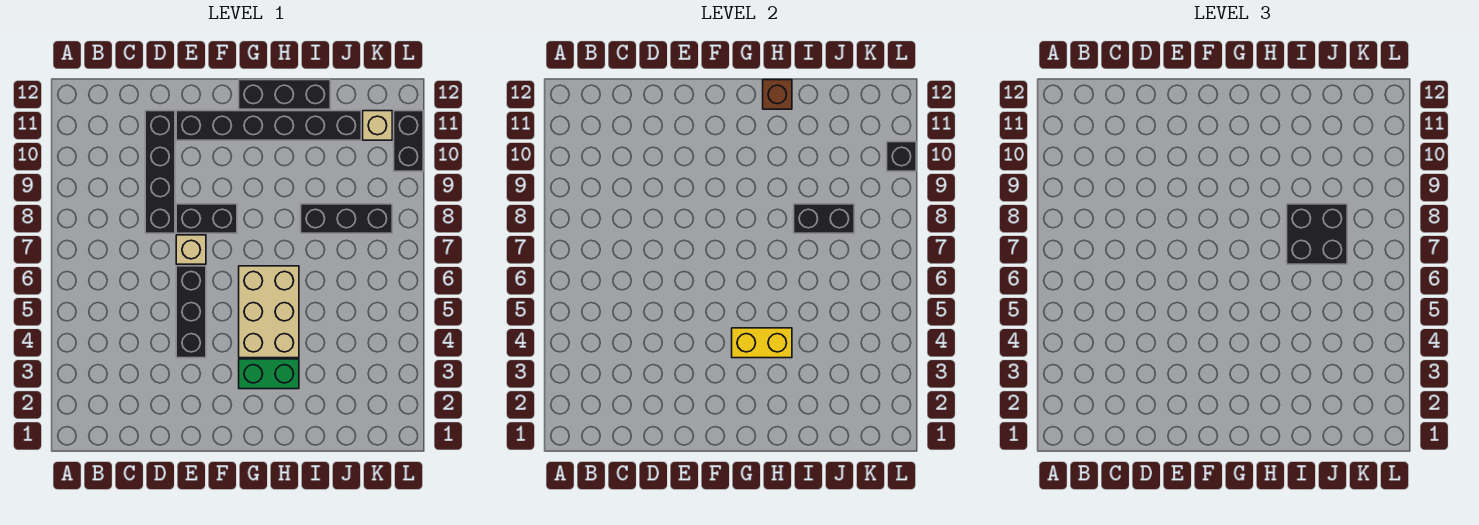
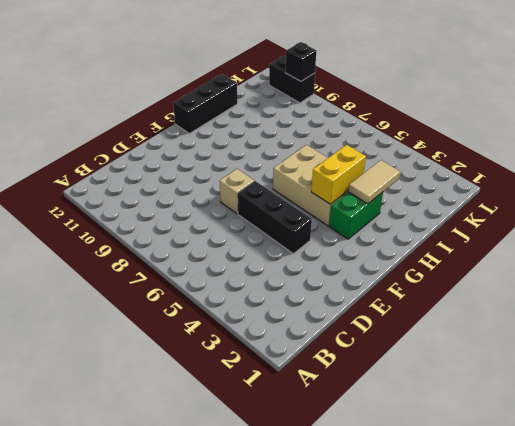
tan 1x2 tile [348,160,400,204] -> none
none -> black 1x4 brick [145,111,175,233]
none -> black 1x2 brick [176,204,237,233]
none -> black 1x6 brick [176,111,361,140]

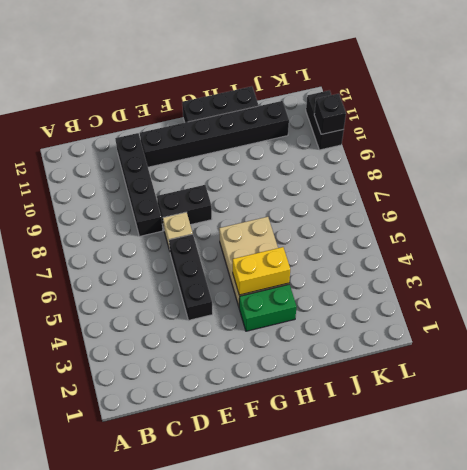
none -> black 1x3 brick [301,204,392,233]
none -> tan 1x1 brick [363,111,392,140]
none -> brown 1x1 brick [763,80,792,109]

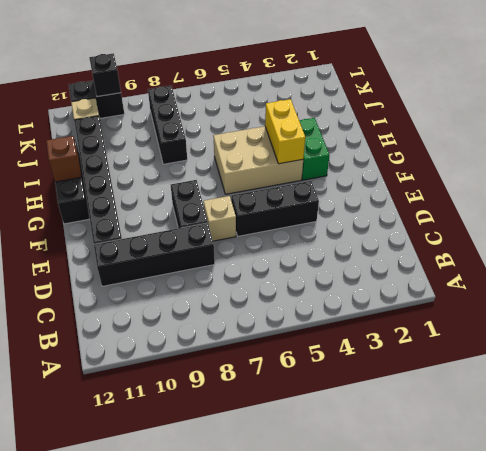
none -> black 1x2 brick [794,204,854,233]
none -> black 2x2 brick [1287,204,1347,264]

